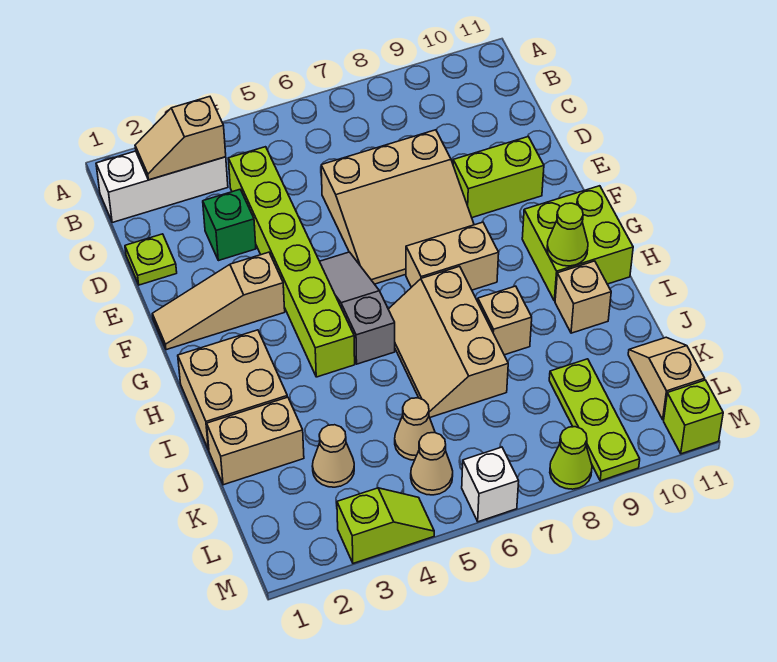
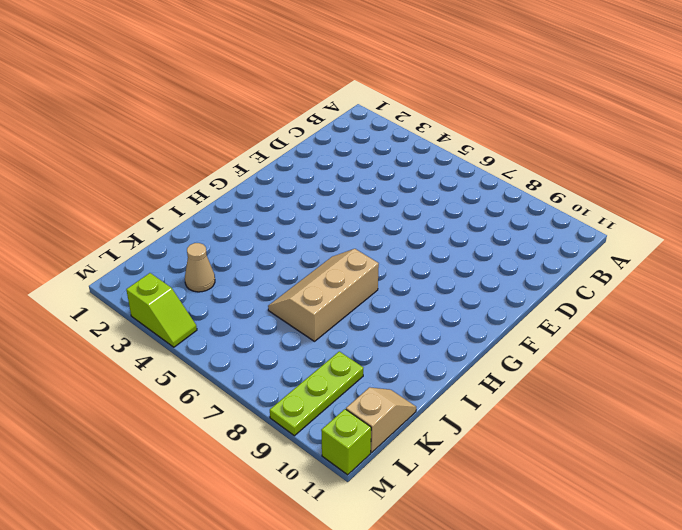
none -> white 1x3 brick [96,151,228,222]
none -> lime 1x6 brick [228,147,355,377]
none -> lime 1x1 plate [125,234,177,285]

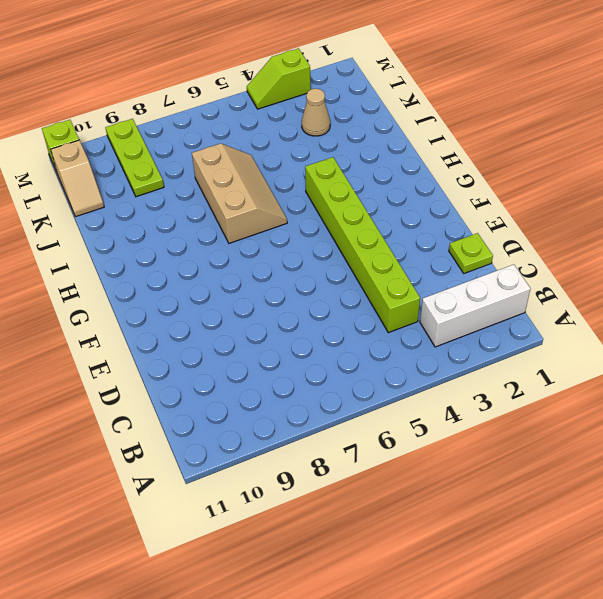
none -> green 1x1 brick [203,190,256,261]
none -> tan 3x3 slope [321,130,474,284]
none -> lime 1x2 brick [453,137,544,218]

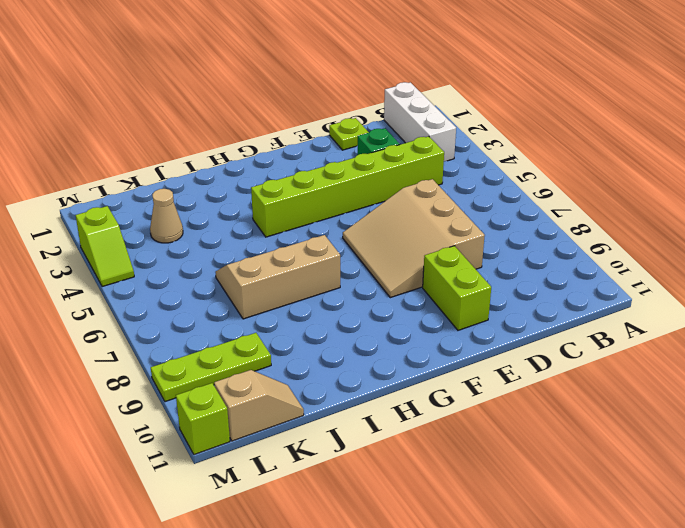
none -> tan 1x3 slope [152,252,285,350]
none -> grey 1x3 slope [320,252,395,364]
none -> tan 1x2 brick [406,222,499,290]

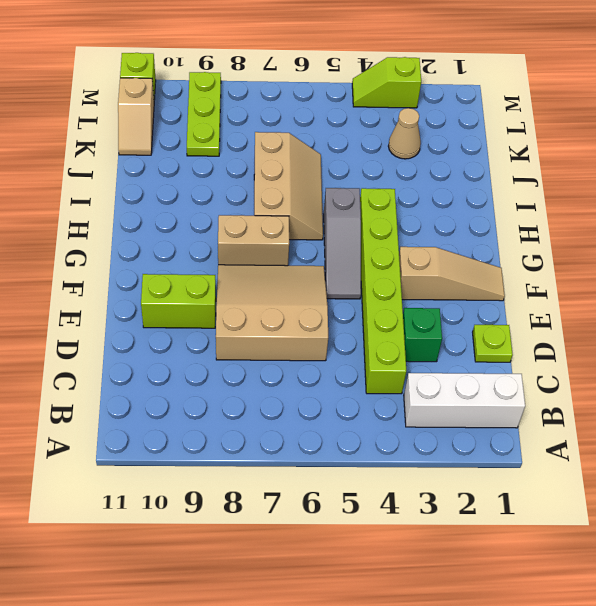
none -> lime 2x2 brick [522,186,633,301]
none -> tan 2x2 brick [178,330,287,450]
none -> tan 1x1 brick [478,286,532,355]

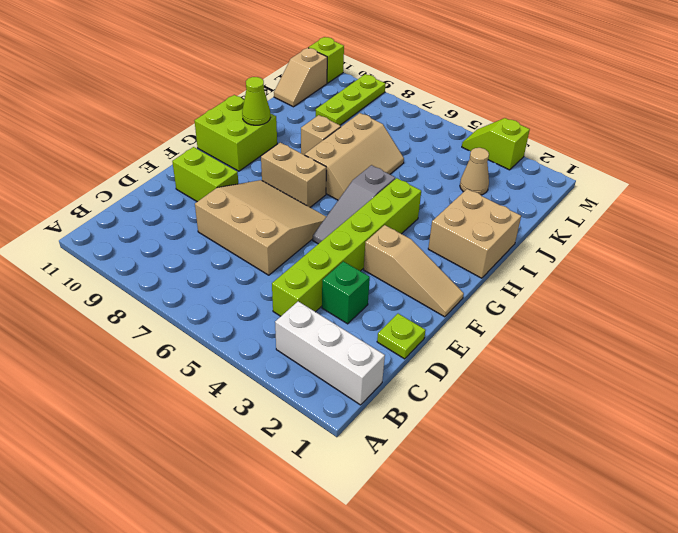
none -> tan 1x1 brick [555,261,611,333]
none -> tan 1x2 brick [207,397,304,485]
none -> tan 1x1 cone [395,398,435,460]

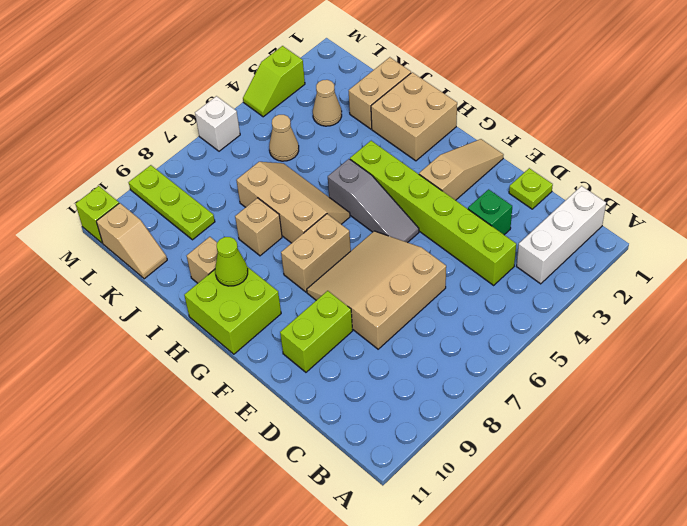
none -> tan 1x1 cone [411,433,453,495]
none -> lime 1x1 cone [550,427,592,489]
none -> tan 1x2 slope [135,97,226,180]

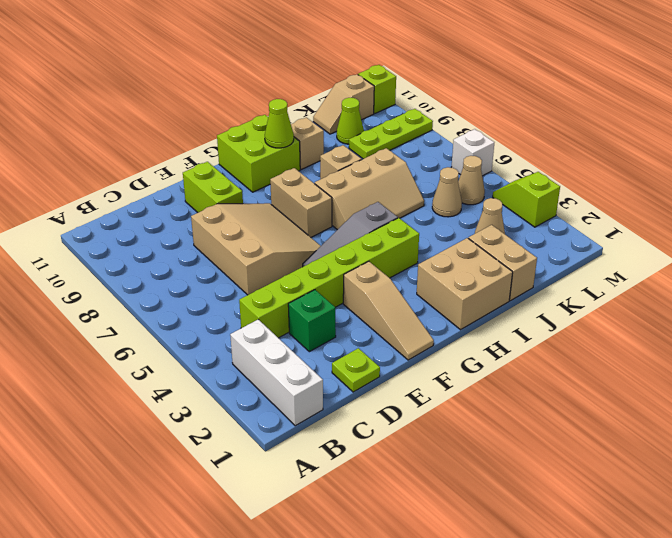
lime 1x1 cone [337,98,364,144] -> lime 1x1 cone moved to [550,427,592,489]
none -> tan 1x2 slope [135,97,226,180]

